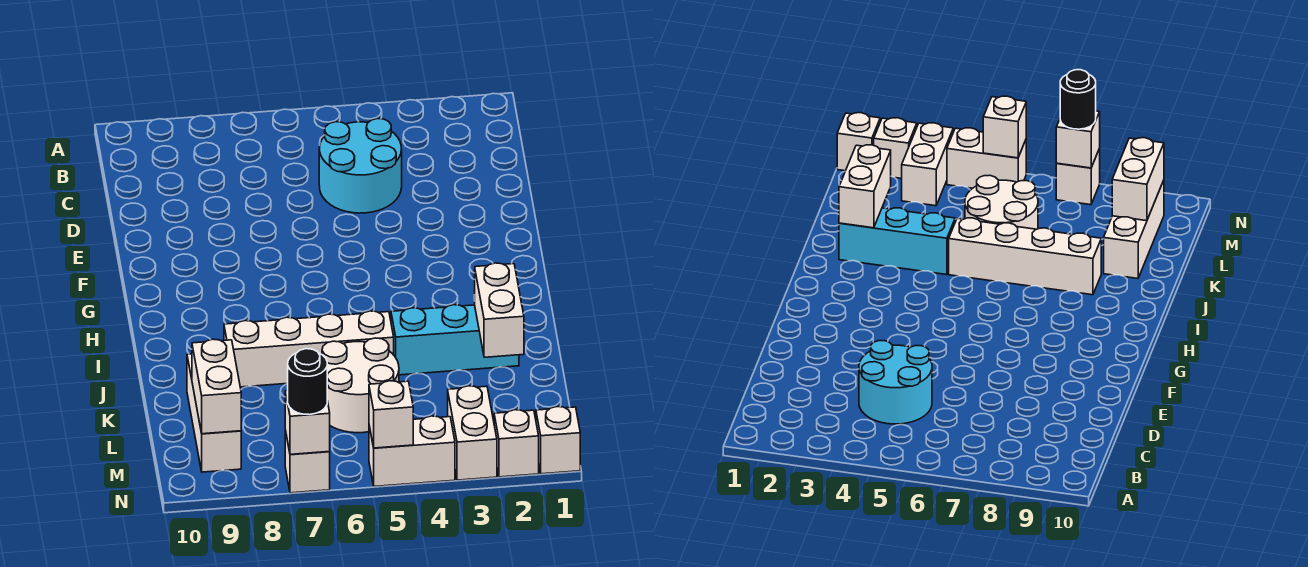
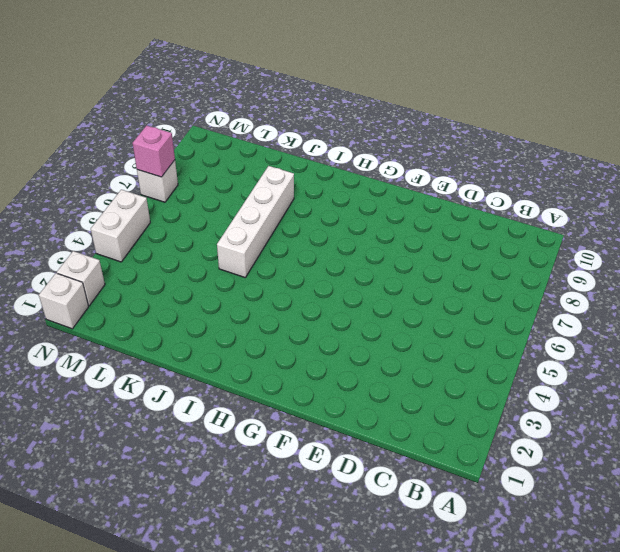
pink 1x1 brick [133,125,175,177] -> white 1x1 brick [285,391,330,454]
none -> cyan 2x2 round brick [319,119,402,213]
none -> cyan 1x3 brick [391,305,519,375]
none -> white 2x2 round brick [322,338,399,433]

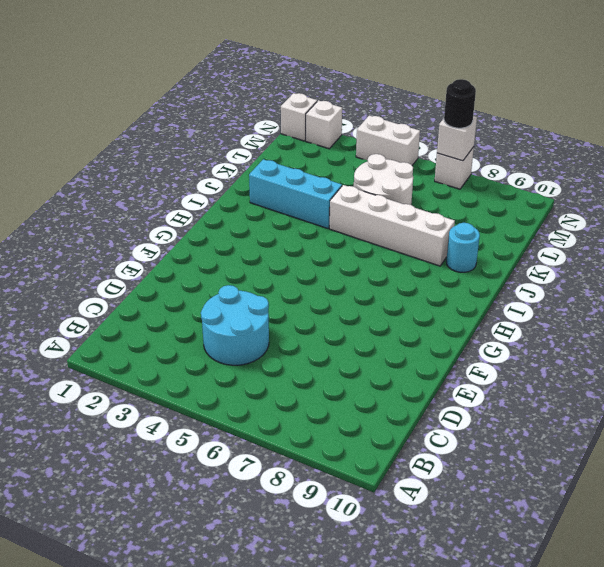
cyan 1x1 round brick [446,223,480,272] -> none
none -> white 1x3 brick [187,354,241,472]
none -> white 1x2 brick [448,386,497,480]
none -> white 1x2 brick [475,263,524,357]

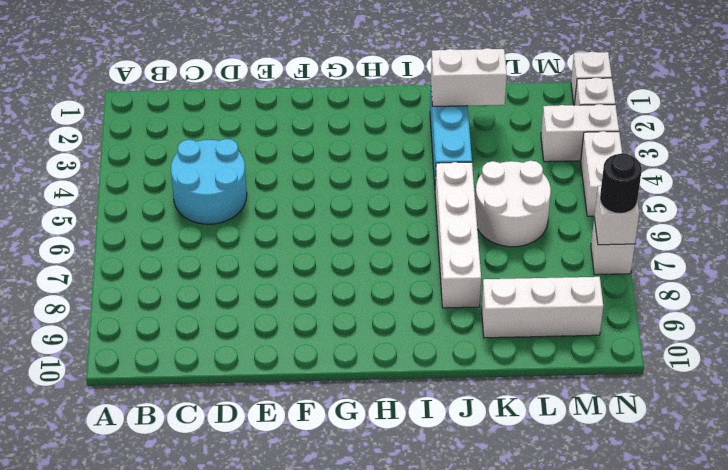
none -> white 1x2 brick [192,339,241,434]
none -> white 1x1 brick [369,381,413,448]

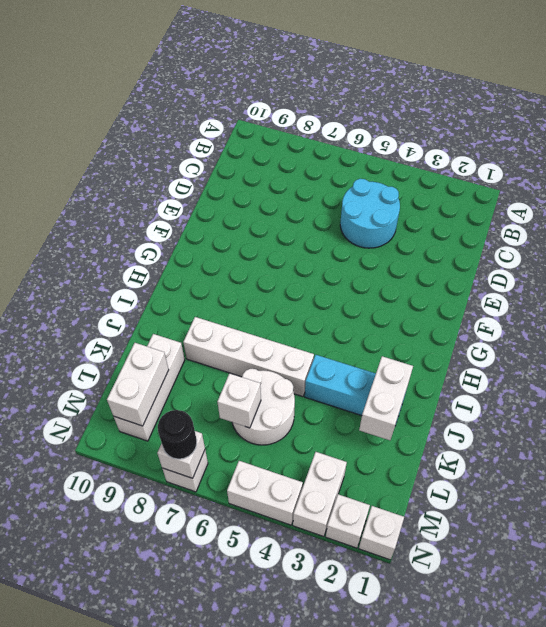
white 1x1 brick [218,373,261,428] -> white 1x1 brick moved to [369,381,413,448]

